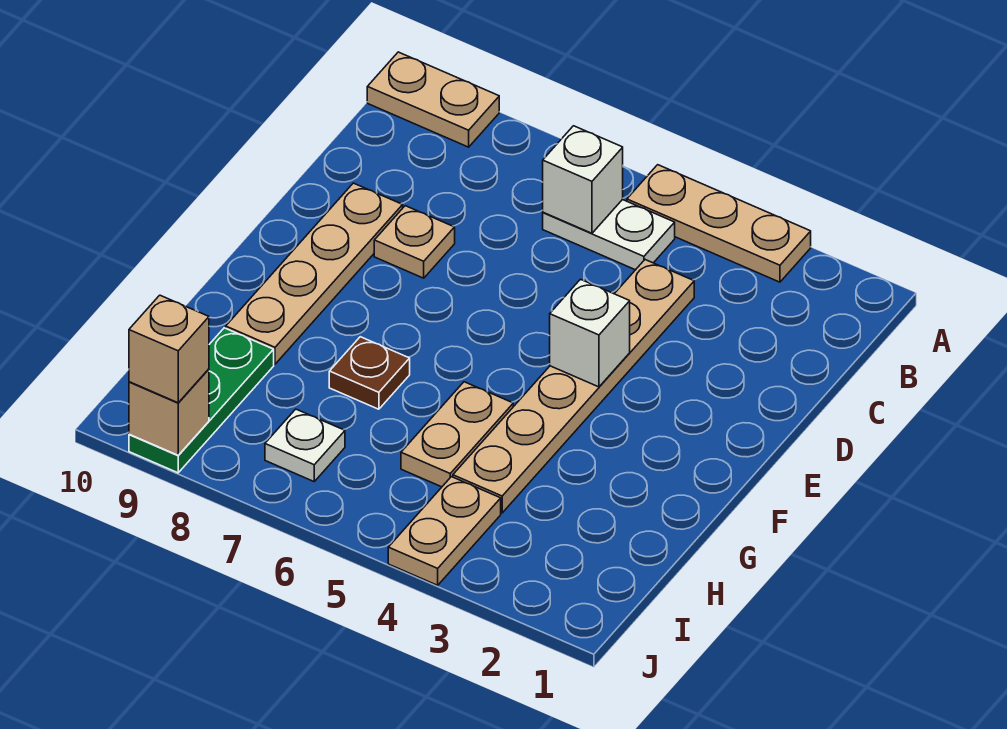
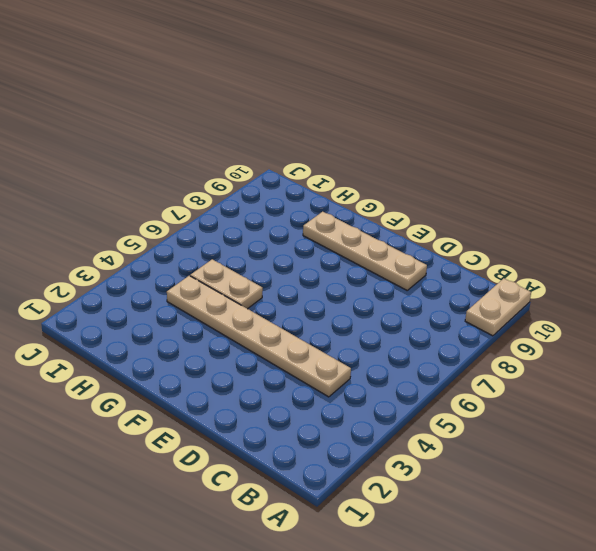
none -> tan 1x3 plate [627,165,811,282]
none -> white 1x2 plate [543,199,675,270]
none -> tan 1x1 plate [374,206,455,278]

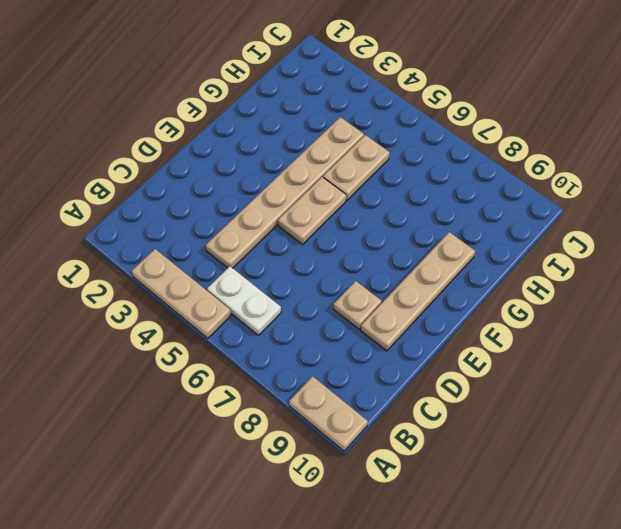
tan 1x2 plate [278,177,346,244] -> tan 1x2 plate moved to [388,477,501,585]
none -> brown 1x1 plate [329,337,410,409]
none -> green 1x3 plate [129,328,274,473]
none -> white 1x1 plate [265,409,345,481]

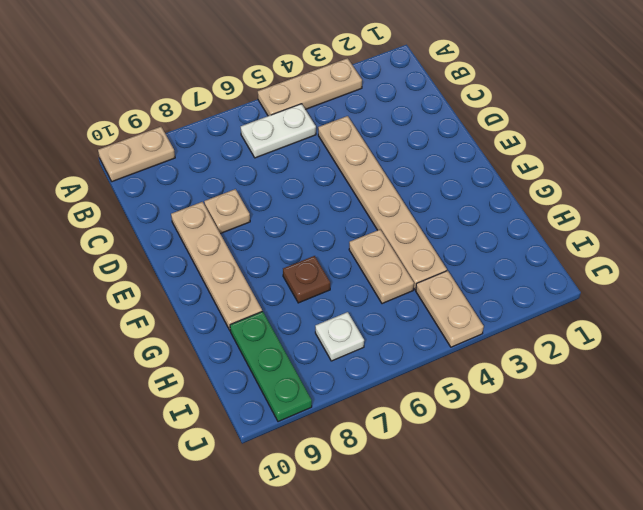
none -> white 1x1 brick [543,126,623,233]
none -> white 1x1 brick [550,279,630,387]
none -> tan 1x1 brick [129,369,209,455]

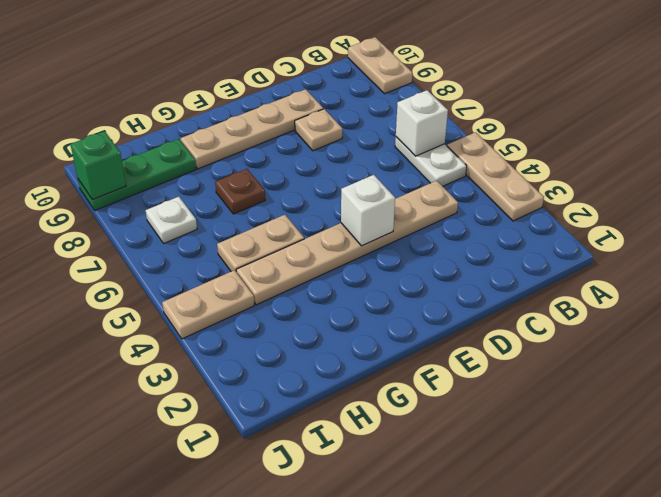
green 1x1 brick [70,131,126,200] -> tan 1x1 brick [129,369,209,455]
none -> tan 1x1 brick [129,295,209,403]

